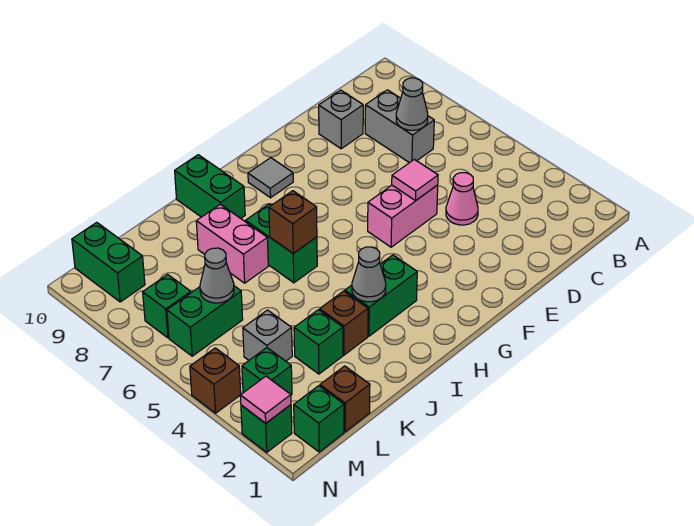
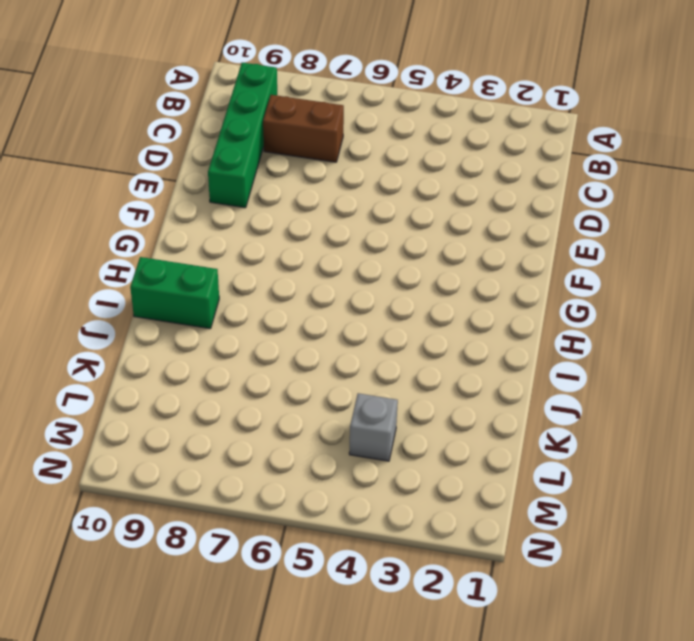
green 1x4 brick [208,63,277,208] -> grey 1x1 brick [319,90,363,149]
brown 1x2 brick [263,95,344,162] -> grey 1x2 brick [365,90,434,163]
none -> pink 1x1 cone [446,173,478,225]
none -> pink 1x2 brick [368,185,438,247]
none -> grey 1x1 tile [248,158,293,198]

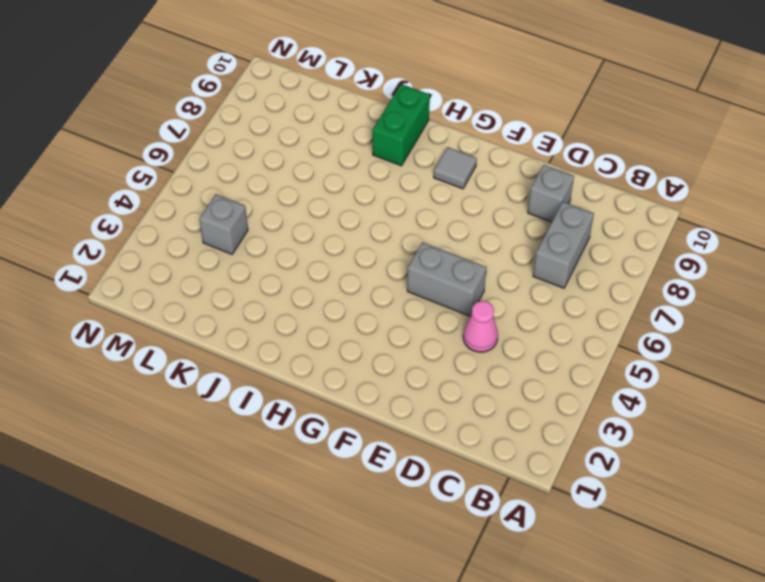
grey 1x2 brick [407,242,486,316] -> pink 1x2 brick [368,185,438,247]
none -> green 1x2 brick [345,255,417,336]
none -> green 1x2 brick [246,204,317,283]
none -> brown 1x1 brick [320,291,368,355]

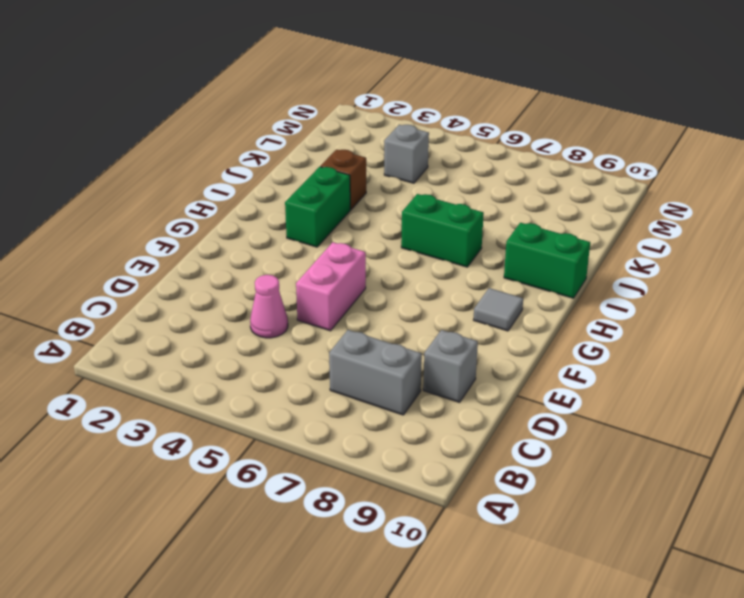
none -> pink 1x2 brick [196,204,268,283]
none -> green 1x1 brick [294,310,343,374]
none -> brown 1x1 brick [320,366,370,432]

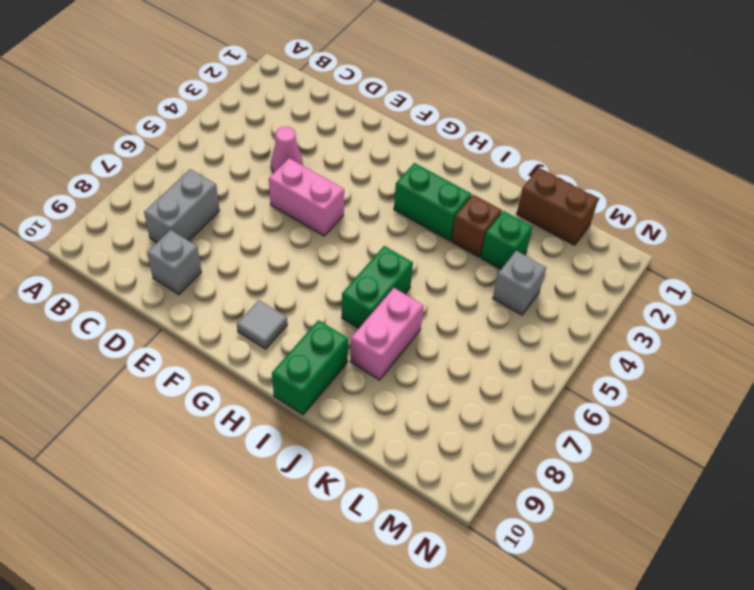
brown 1x2 brick [517,168,598,245] -> brown 1x1 brick [320,366,370,432]
none -> green 1x2 brick [167,286,243,356]
none -> green 1x1 brick [294,386,344,452]
none -> green 1x1 brick [242,348,292,395]

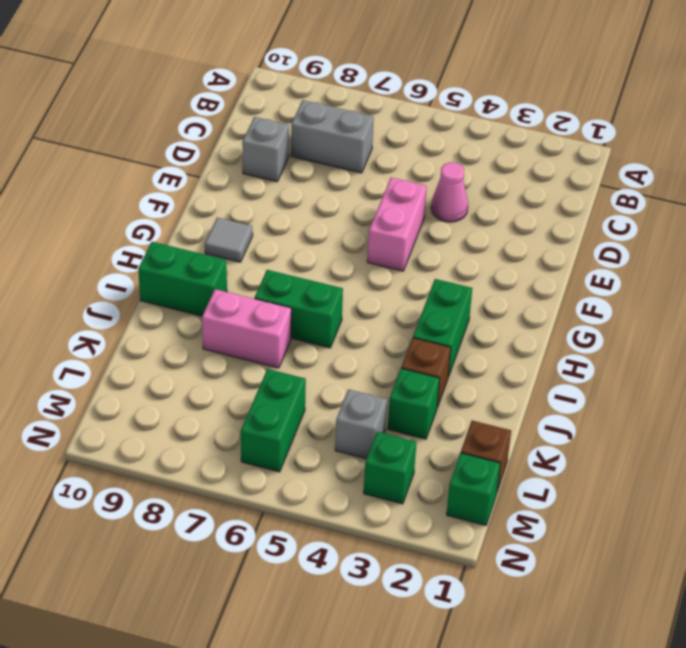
none -> green 1x1 brick [143,275,191,338]
none -> green 1x2 brick [72,222,145,302]
none -> green 1x1 brick [241,405,292,452]

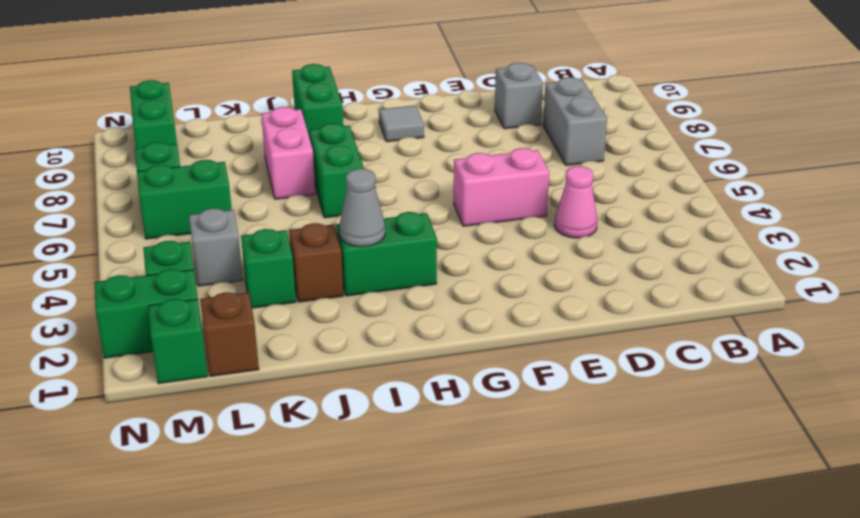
green 1x2 brick [95,269,198,358] -> green 1x1 brick [241,405,292,452]
none -> brown 1x1 brick [190,348,241,413]
none -> grey 1x1 cone [396,78,428,130]
none -> pink 1x1 tile [392,159,438,201]

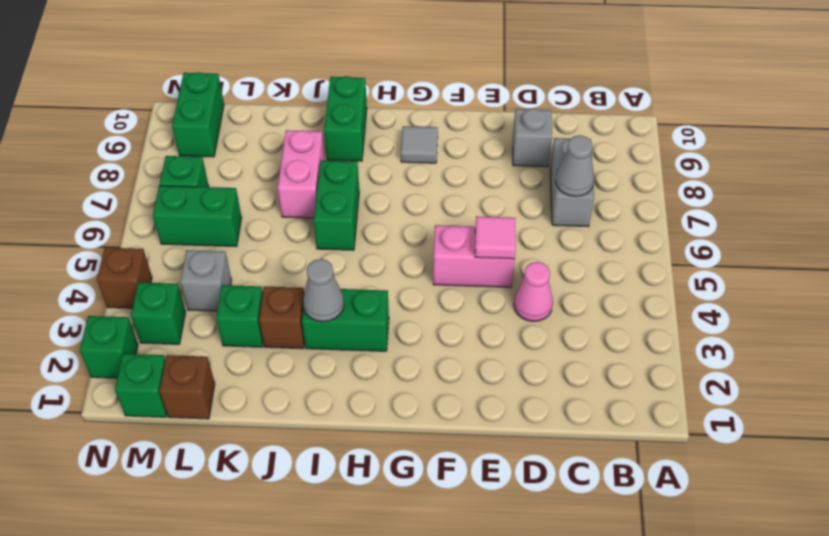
none -> brown 1x1 brick [269,191,317,253]
none -> grey 1x1 cone [200,248,234,303]
none -> pink 1x1 tile [240,376,291,423]

